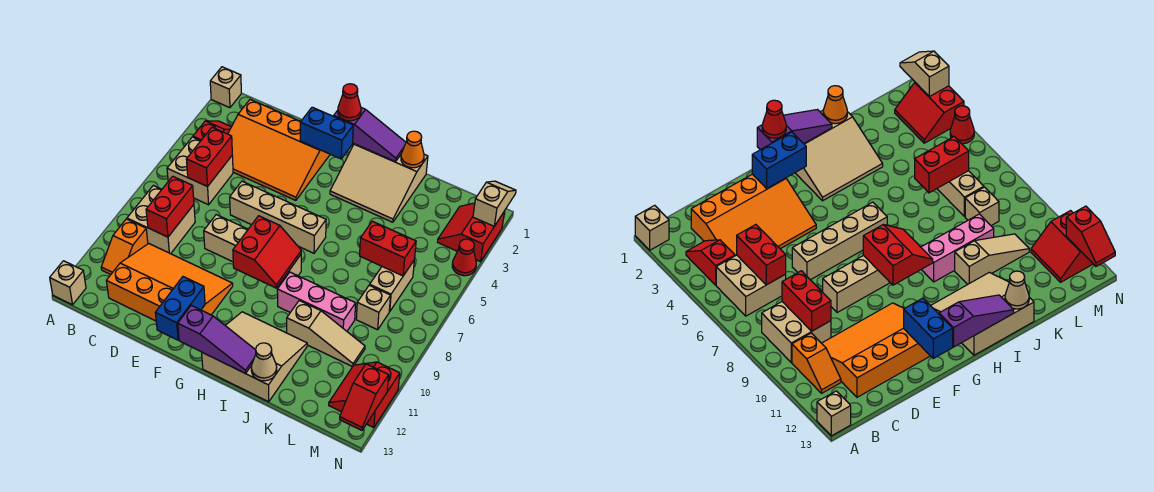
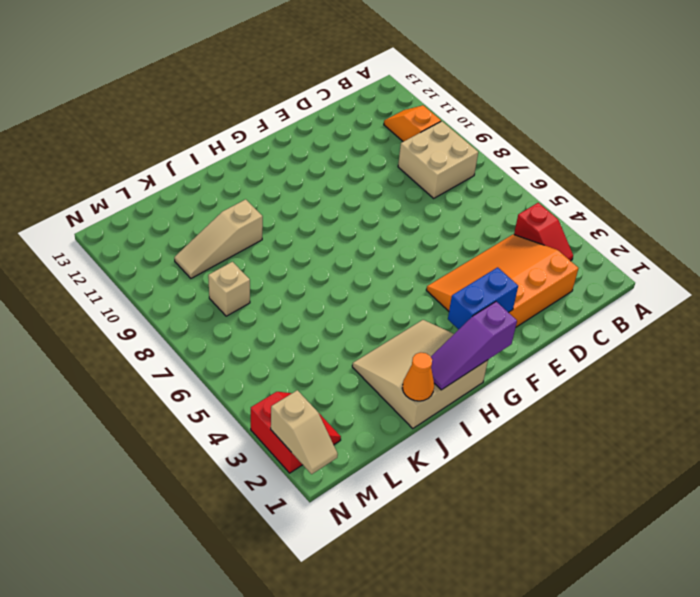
none -> tan 1x1 brick [210,67,241,108]
none -> tan 1x1 brick [50,261,86,305]
none -> tan 2x2 brick [167,137,233,205]
none -> orange 3x4 slope [106,244,233,321]

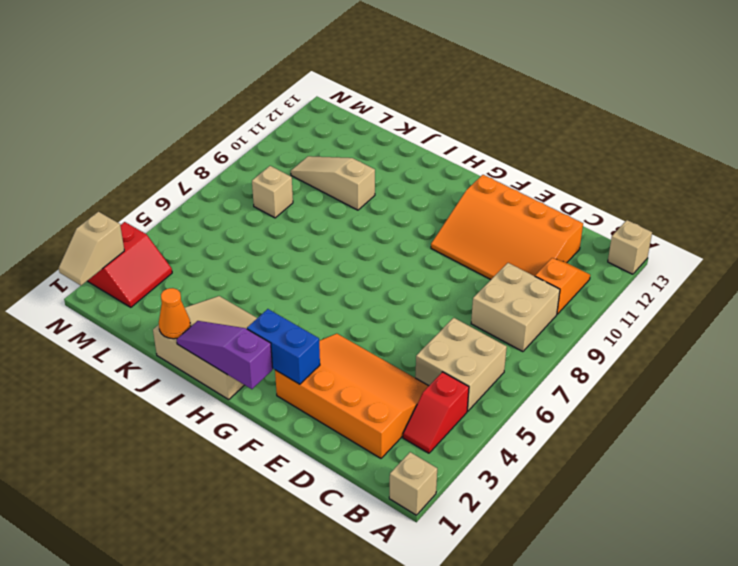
none -> tan 1x4 brick [230,181,326,253]
none -> tan 1x4 brick [204,215,301,284]
none -> tan 3x3 slope [202,312,307,402]
none -> pink 1x3 brick [277,272,356,331]

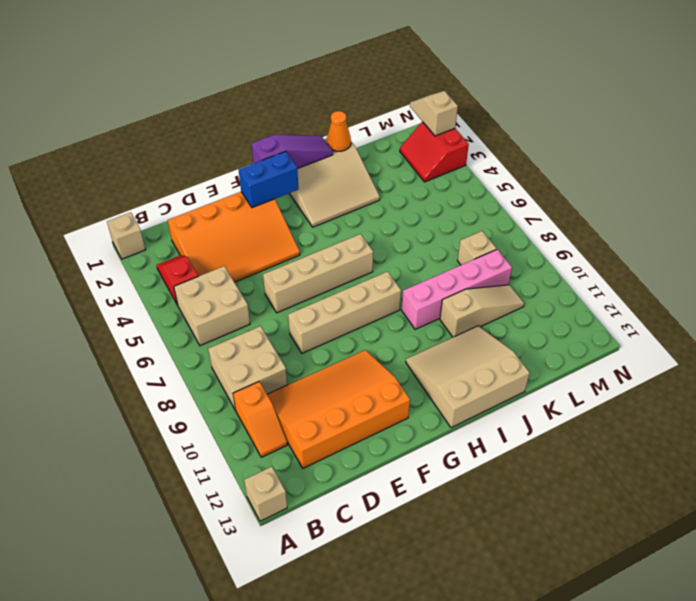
pink 1x4 brick [402,249,512,329] -> pink 1x3 brick [277,272,356,331]
none -> tan 1x2 brick [370,261,414,312]
none -> red 2x2 slope [329,362,400,428]
none -> red 1x1 cone [452,239,476,276]
none -> red 1x2 brick [186,127,232,187]

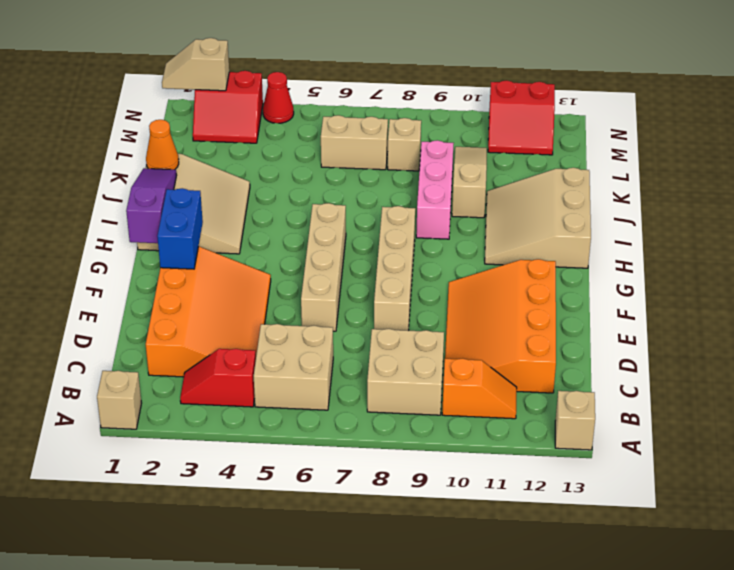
none -> red 1x2 brick [186,127,232,187]
none -> red 1x2 brick [146,176,194,237]
none -> blue 1x2 brick [155,277,205,340]
none -> red 2x2 slope [233,216,301,288]

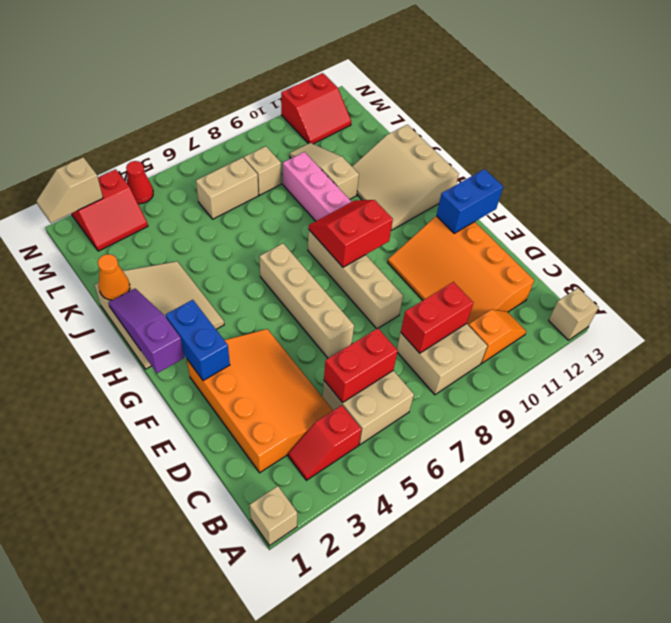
none -> purple 1x3 slope [178,306,256,374]
none -> tan 1x1 cone [251,343,277,381]
none -> red 1x2 brick [360,221,416,276]
none -> red 1x2 slope [340,364,389,430]

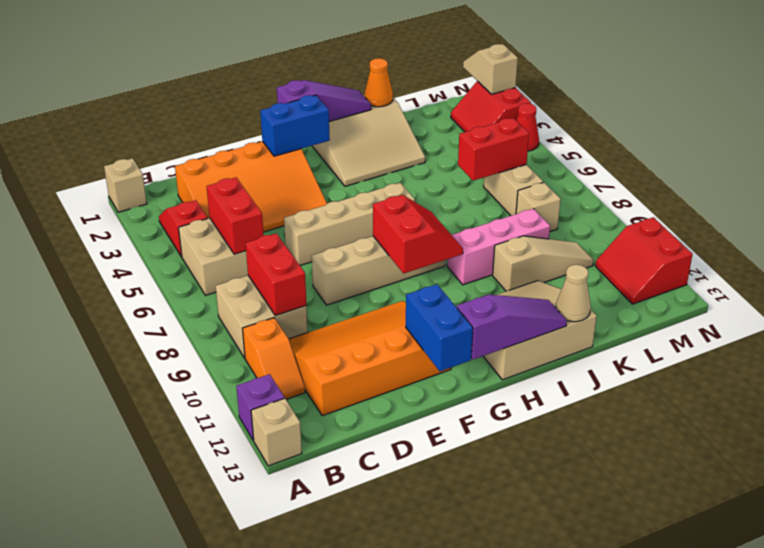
purple 1x1 brick [236,374,284,441] -> none
none -> red 1x2 slope [340,364,389,430]
none -> red 1x1 cone [338,84,361,121]

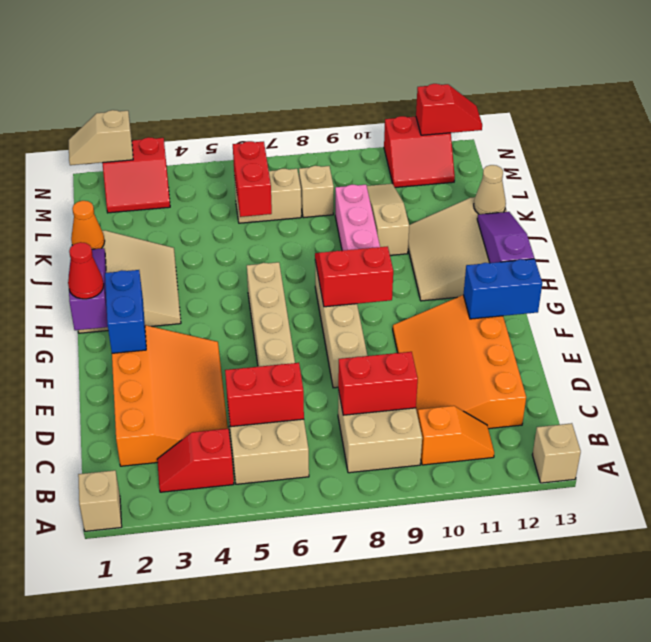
none -> red 1x1 cone [452,239,476,276]

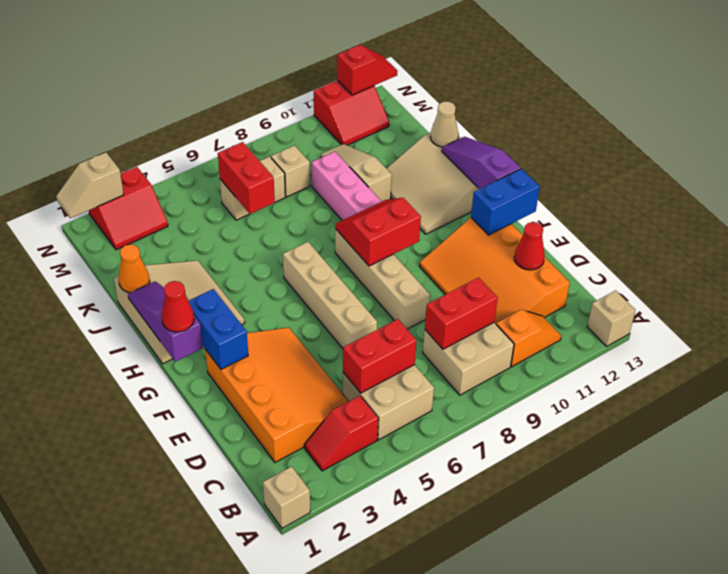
red 1x1 cone [514,222,545,270] -> red 1x1 cone moved to [452,239,476,276]

